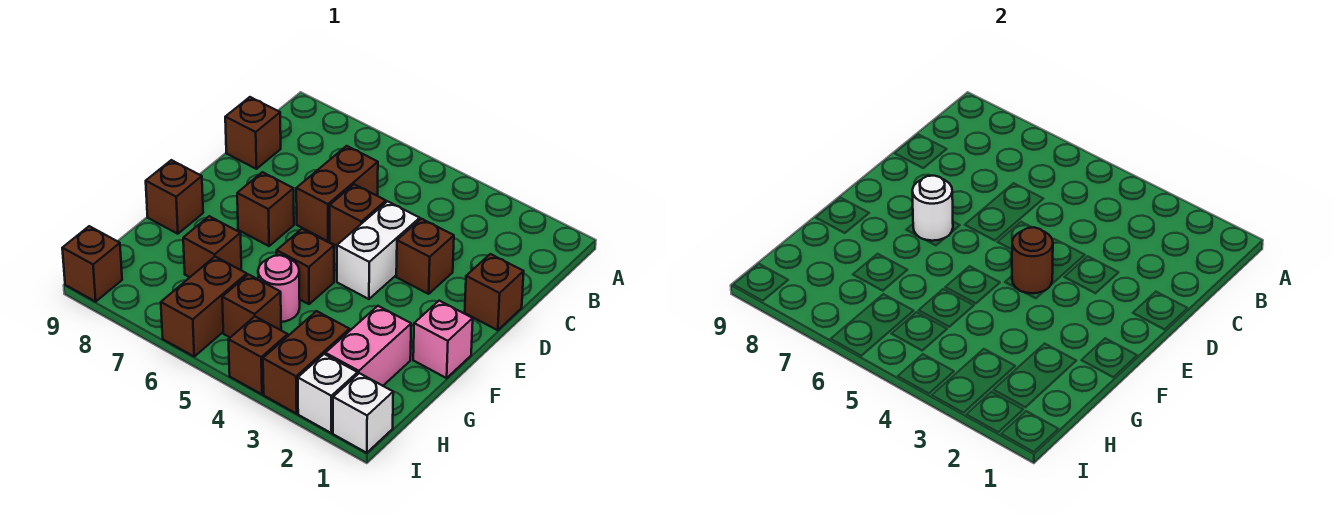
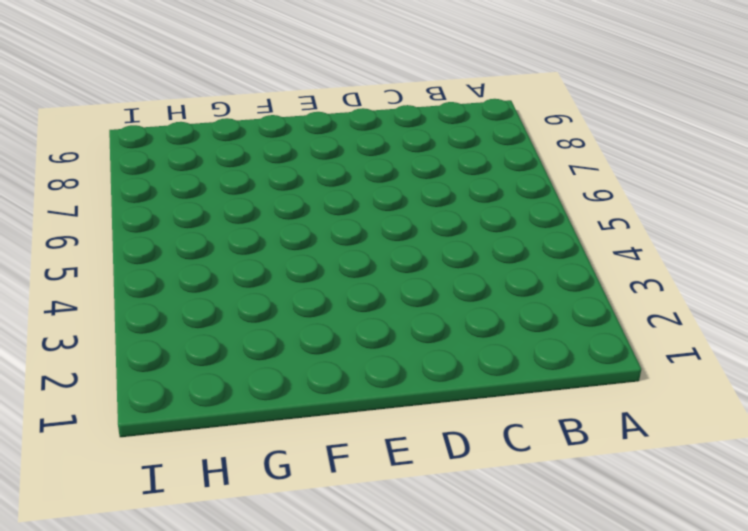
none -> brown 1x2 brick [296,146,378,241]
none -> brown 1x1 brick [225,97,281,169]
none -> brown 1x1 brick [465,254,524,330]

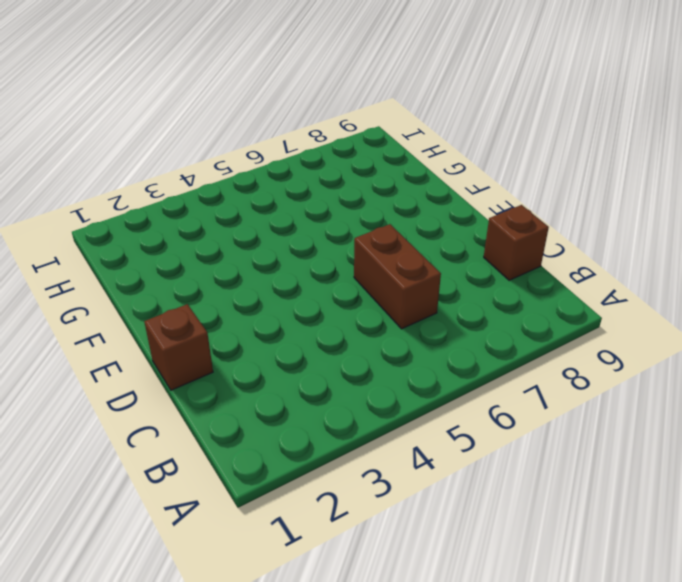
none -> brown 1x1 brick [396,219,454,294]
none -> white 1x2 brick [337,201,420,299]
none -> brown 1x1 brick [330,184,386,246]

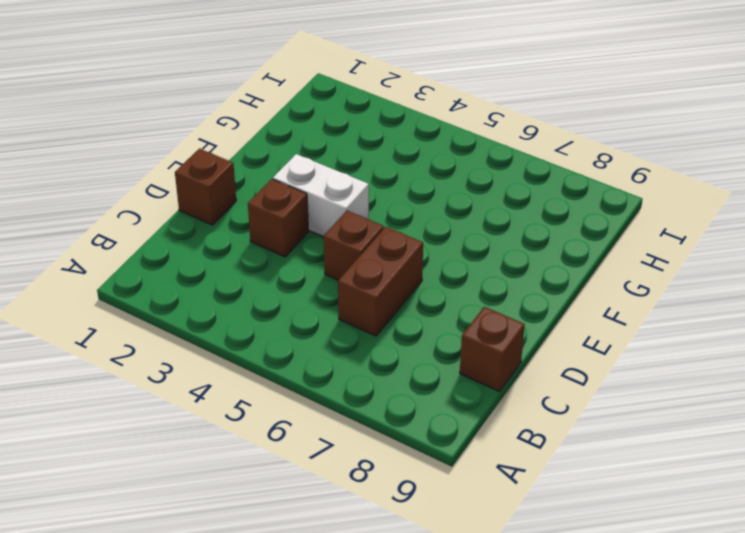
white 1x2 brick [273,154,369,237] -> white 1x2 brick turned to [337,201,420,299]
none -> brown 1x1 brick [237,172,294,246]
none -> pink 1x1 brick [413,301,473,378]
none -> brown 1x1 brick [277,229,334,304]

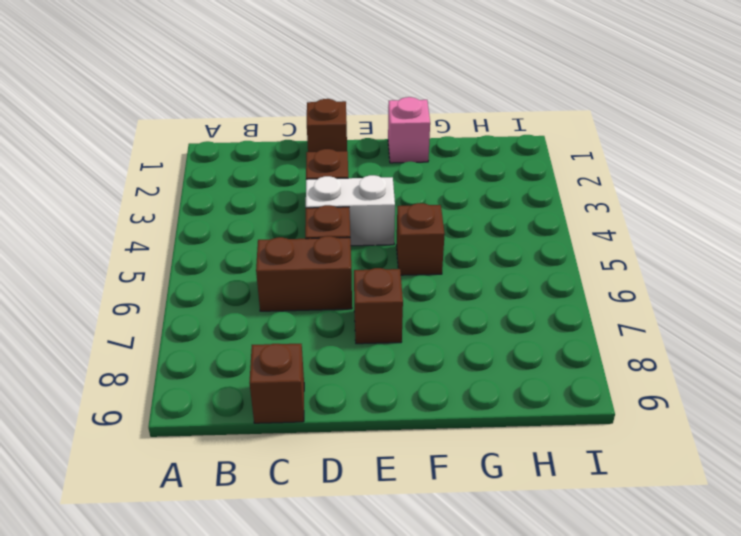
none -> brown 1x1 brick [146,160,203,234]
none -> pink 1x2 brick [325,306,411,386]
none -> pink 1x1 round brick [258,255,300,322]

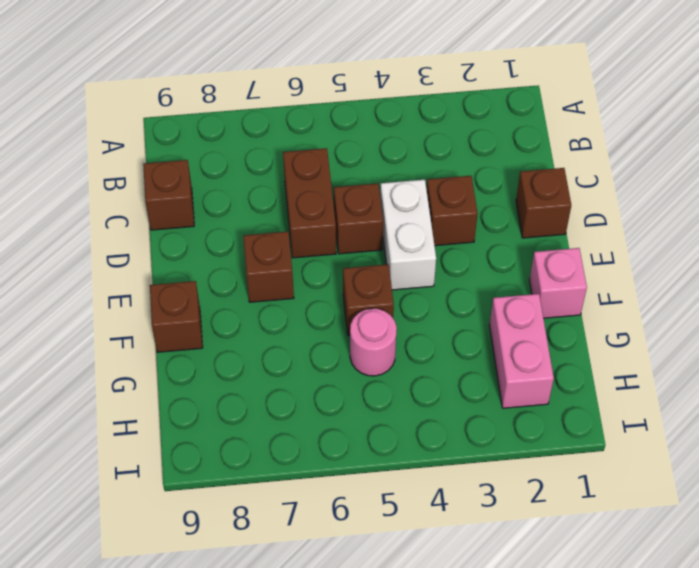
none -> brown 1x1 brick [183,216,241,277]
none -> brown 1x2 brick [263,311,350,414]
none -> brown 1x1 brick [222,275,281,337]

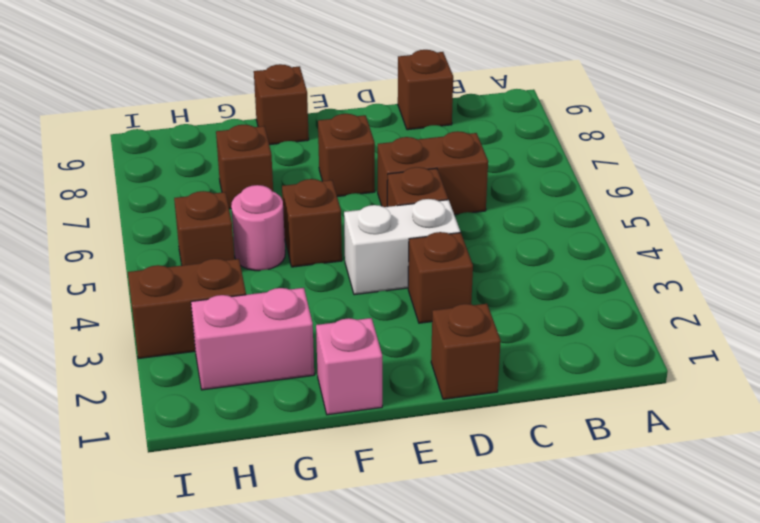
none -> brown 1x2 brick [161,257,247,356]
none -> white 1x1 brick [333,373,393,453]
none -> white 1x1 brick [298,354,358,433]

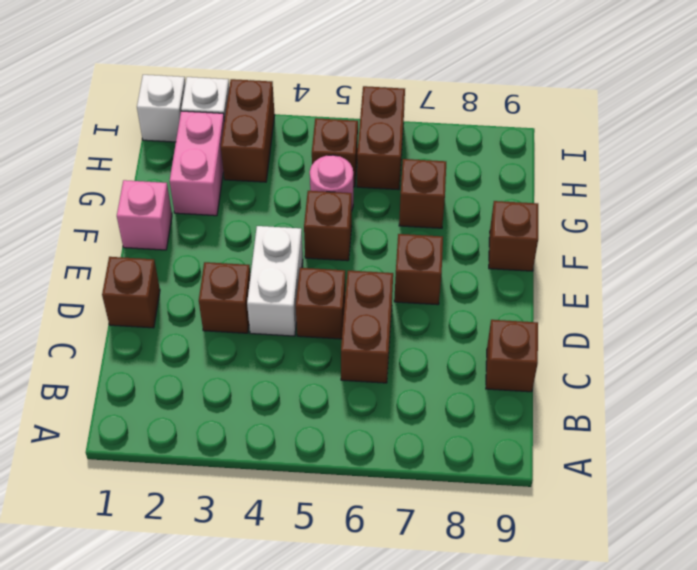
none -> brown 1x1 brick [228,317,288,394]
none -> brown 1x1 brick [62,226,122,302]
none -> brown 1x1 round brick [1012,227,1053,293]

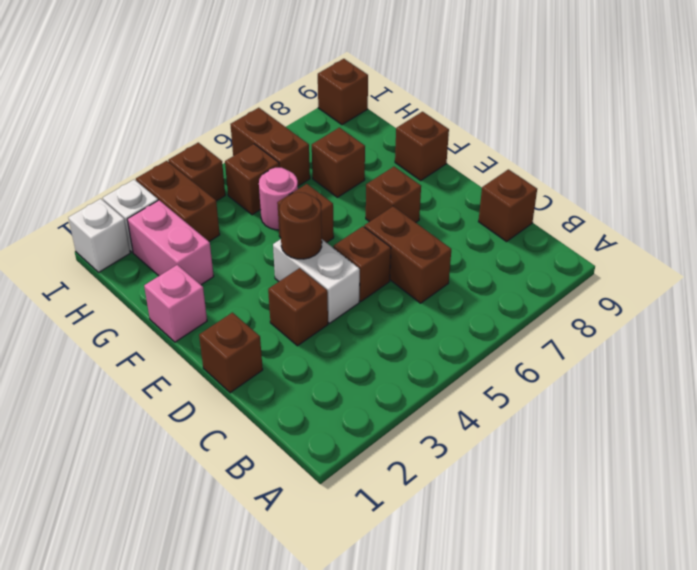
none -> white 1x1 round brick [912,176,953,241]

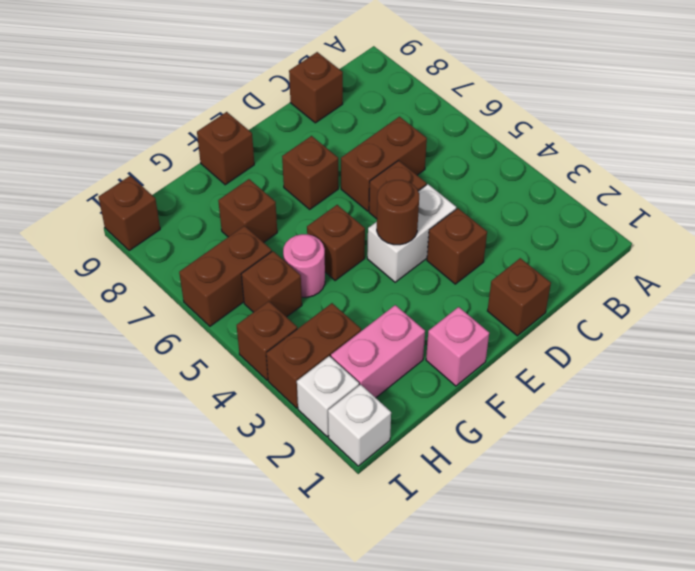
none -> white 1x1 round brick [912,176,953,241]

